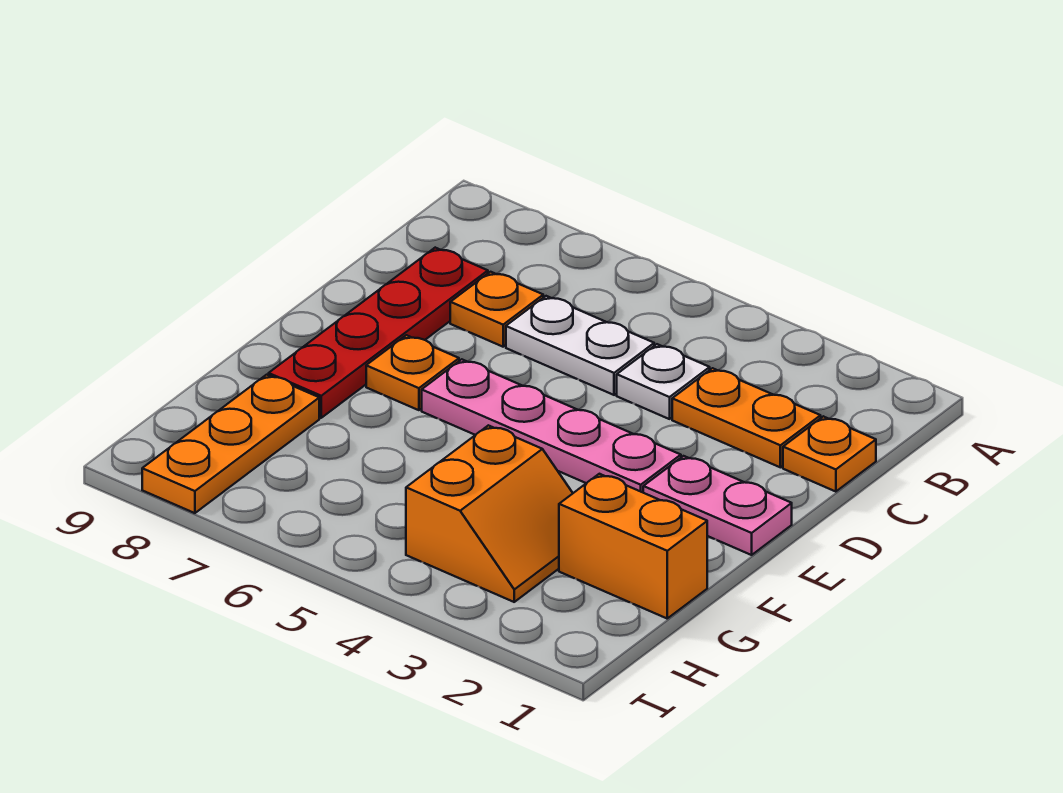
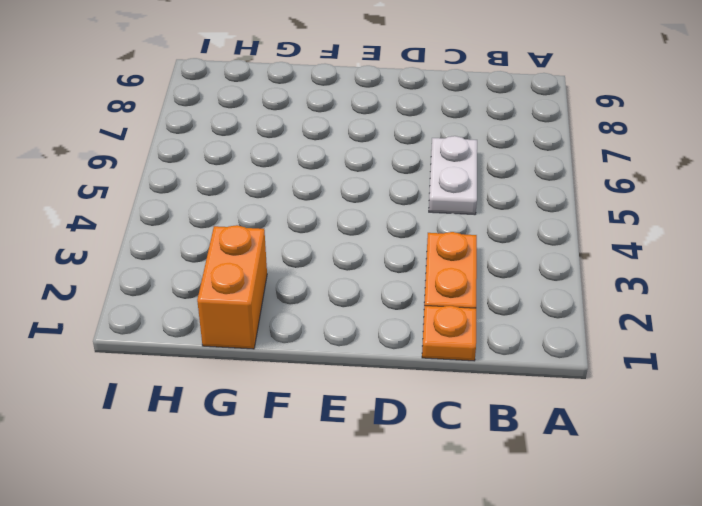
none -> white 1x1 plate [617,344,710,419]
none -> orange 1x1 plate [450,272,543,347]
none -> red 1x4 plate [269,248,488,418]

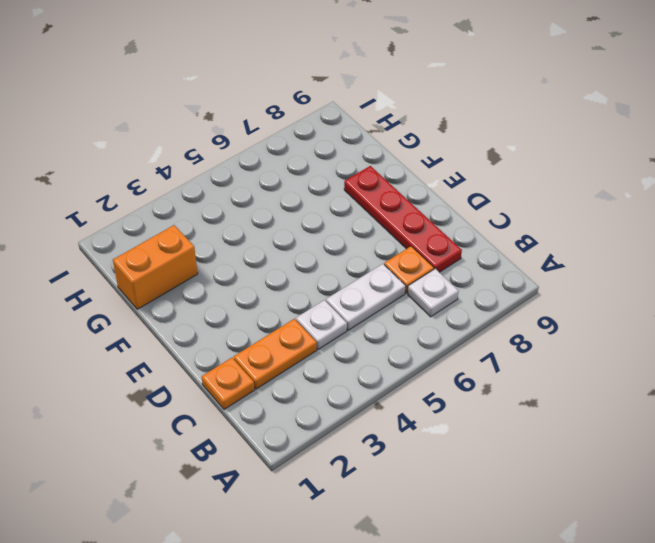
white 1x1 plate [408,269,459,317] -> none
none -> pink 1x2 plate [643,456,792,555]
none -> pink 1x4 plate [422,359,681,492]
none -> orange 1x1 plate [366,335,459,410]

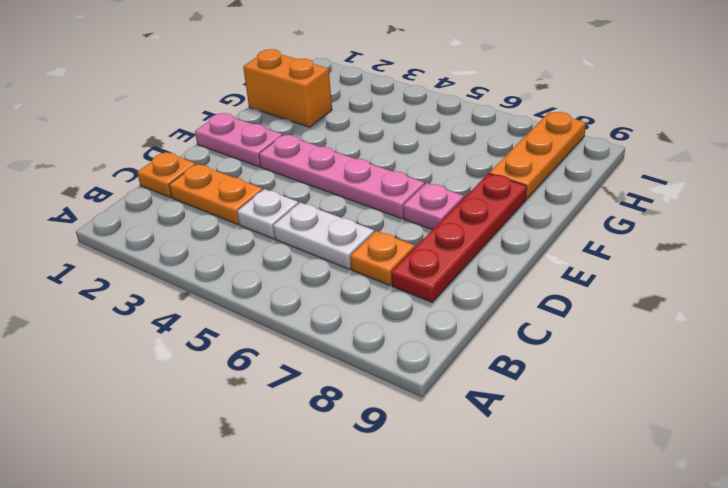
pink 1x1 plate [403,183,464,230] -> orange 1x1 plate [366,335,459,410]
none -> orange 2x2 slope [406,425,573,602]

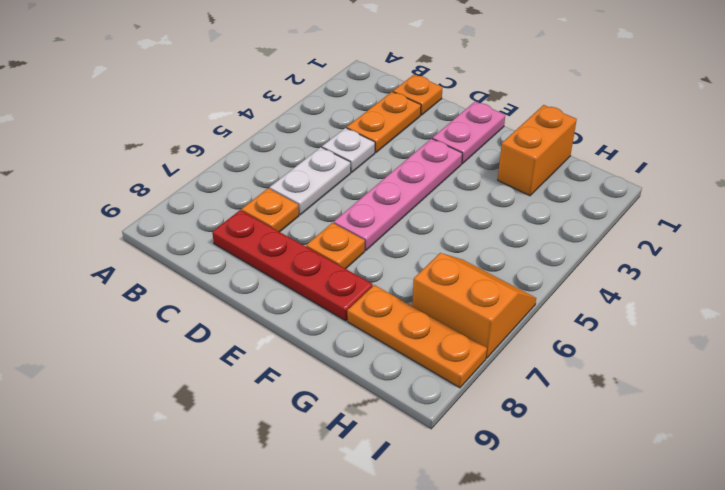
orange 2x2 slope [412,253,536,358] -> orange 2x2 slope moved to [406,425,573,602]

